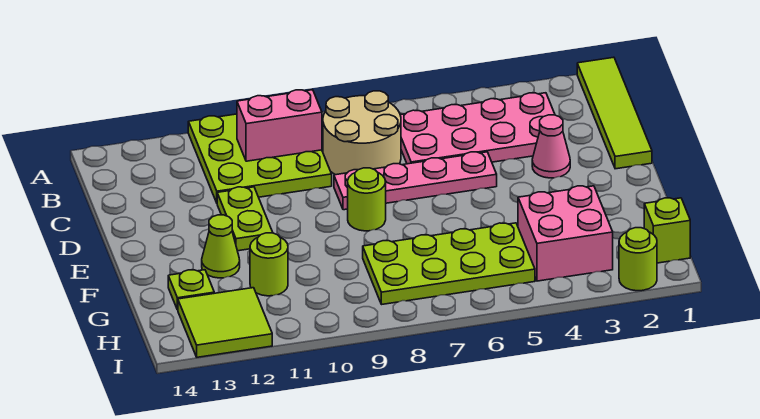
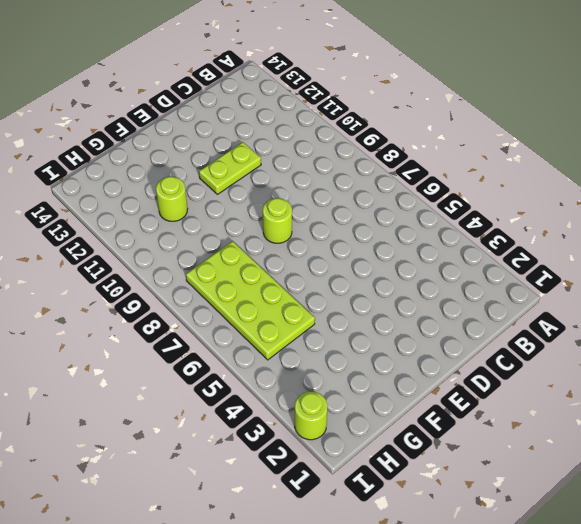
none -> lime 1x4 tile [577,57,652,169]
none -> lime 3x3 plate [188,114,332,203]
none -> pink 2x4 plate [400,93,555,164]

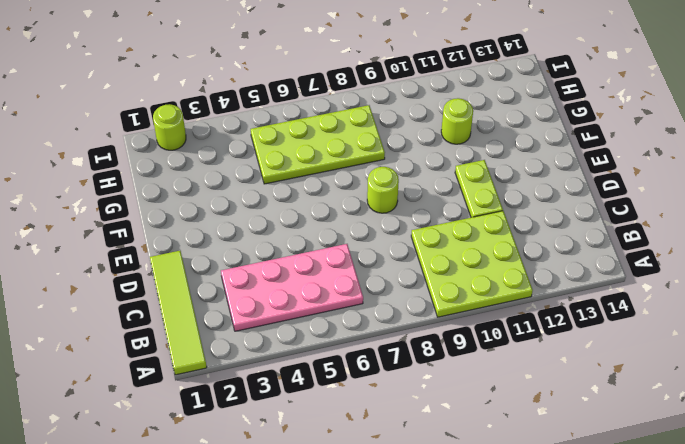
none -> tan 2x2 round brick [323,91,401,175]
none -> pink 1x1 cone [532,115,570,178]
none -> pink 1x4 plate [334,152,497,210]

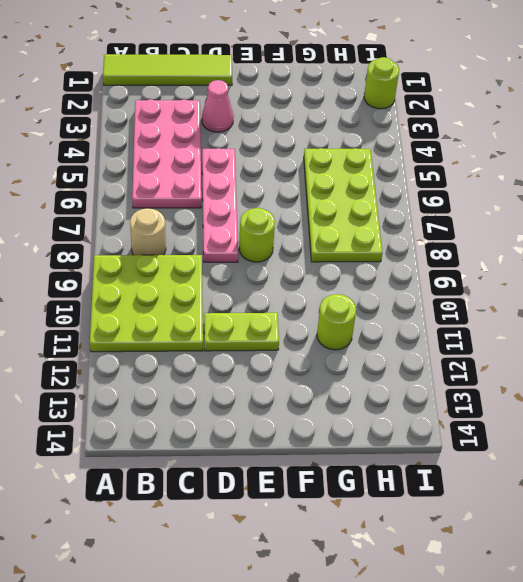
tan 1x1 round brick [130,208,166,255] -> tan 2x2 round brick [323,91,401,175]
none -> lime 1x1 cone [202,215,240,278]
none -> pink 2x2 brick [518,186,613,281]
none -> lime 1x1 plate [168,270,214,310]

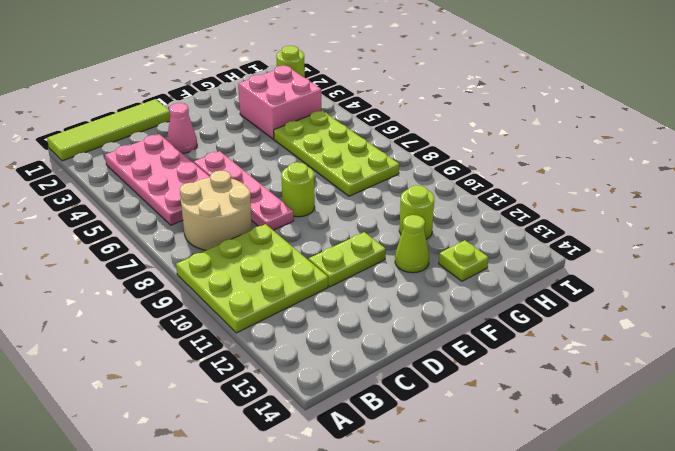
none -> lime 1x1 brick [644,198,690,263]
none -> lime 2x2 tile [178,288,272,357]
none -> pink 1x2 brick [237,90,322,161]

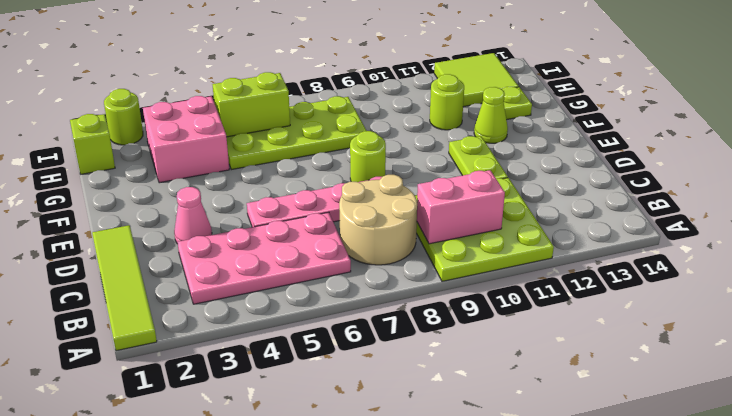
lime 1x2 brick [212,72,290,137] -> none

